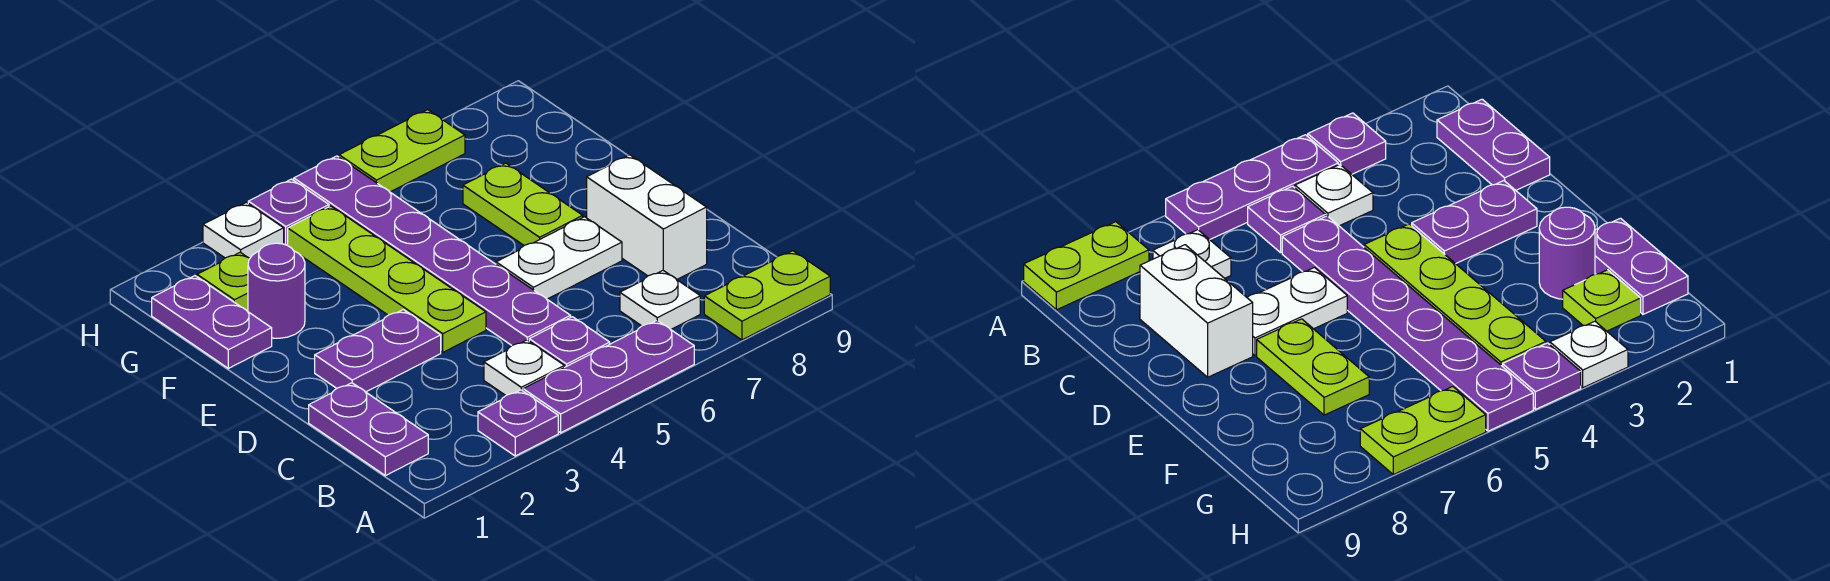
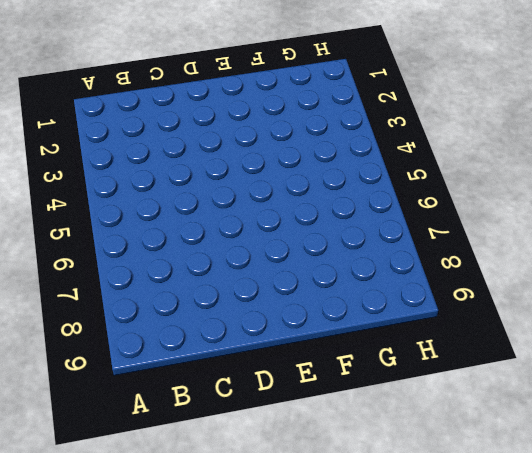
none -> purple 1x1 plate [478,390,558,456]
none -> purple 1x3 plate [523,320,694,433]
none -> lime 1x2 plate [704,251,830,340]

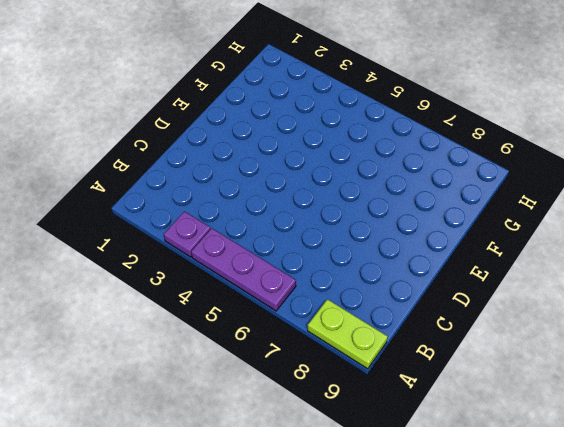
none -> purple 1x2 plate [309,383,428,476]
none -> white 1x1 plate [484,340,564,395]
none -> purple 1x1 plate [529,317,610,367]

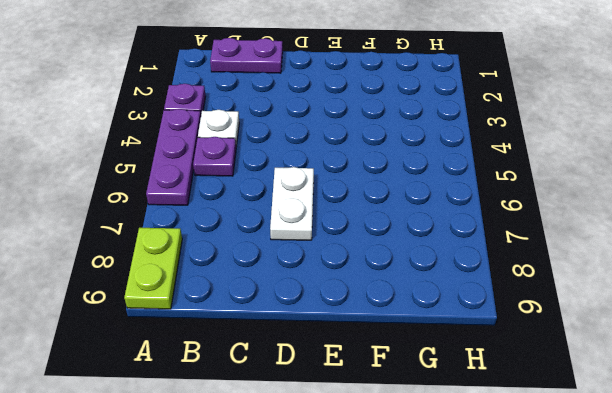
none -> white 1x1 plate [620,271,700,330]
none -> purple 1x6 plate [294,156,571,345]
none -> white 1x2 brick [587,155,707,279]

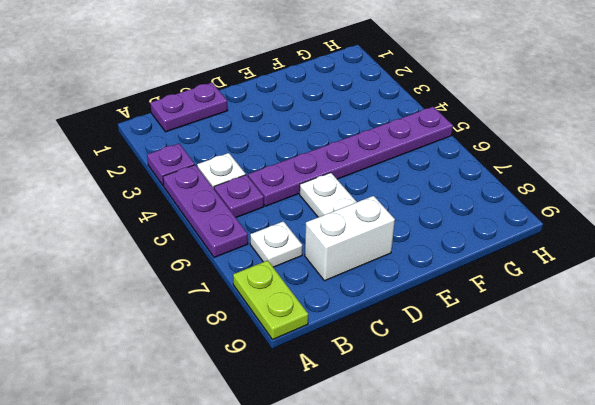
none -> purple 1x2 plate [315,310,441,392]
none -> lime 1x4 plate [288,206,486,352]
none -> lime 1x2 plate [463,163,583,245]

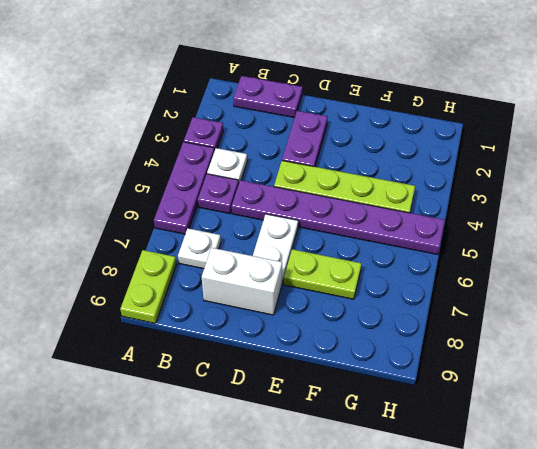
none -> purple 1x2 plate [152,276,272,368]
none -> purple 1x1 round brick [248,243,305,338]
none -> lime 1x1 plate [197,252,250,311]

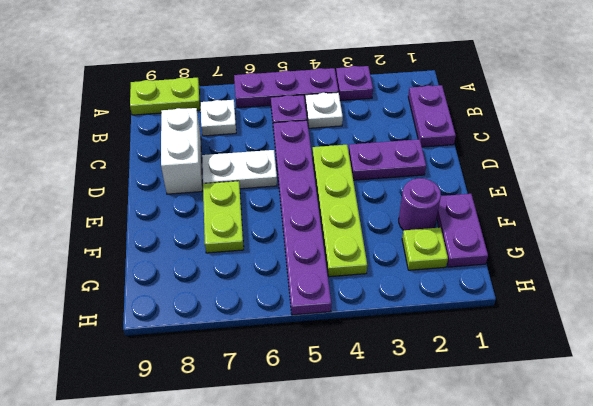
none -> white 1x1 plate [203,202,284,258]
none -> purple 1x1 plate [248,179,329,245]
none -> lime 1x2 plate [339,110,465,192]

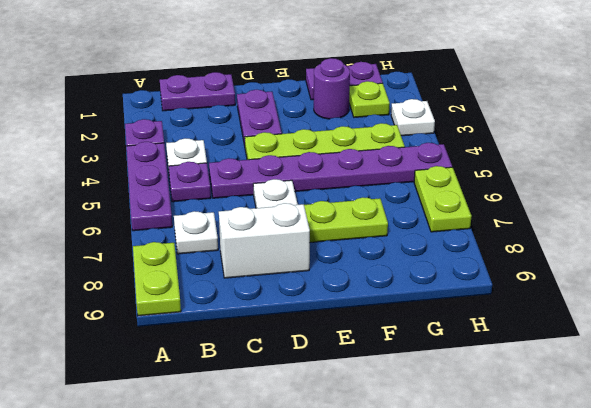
none -> purple 1x1 plate [248,179,329,245]

